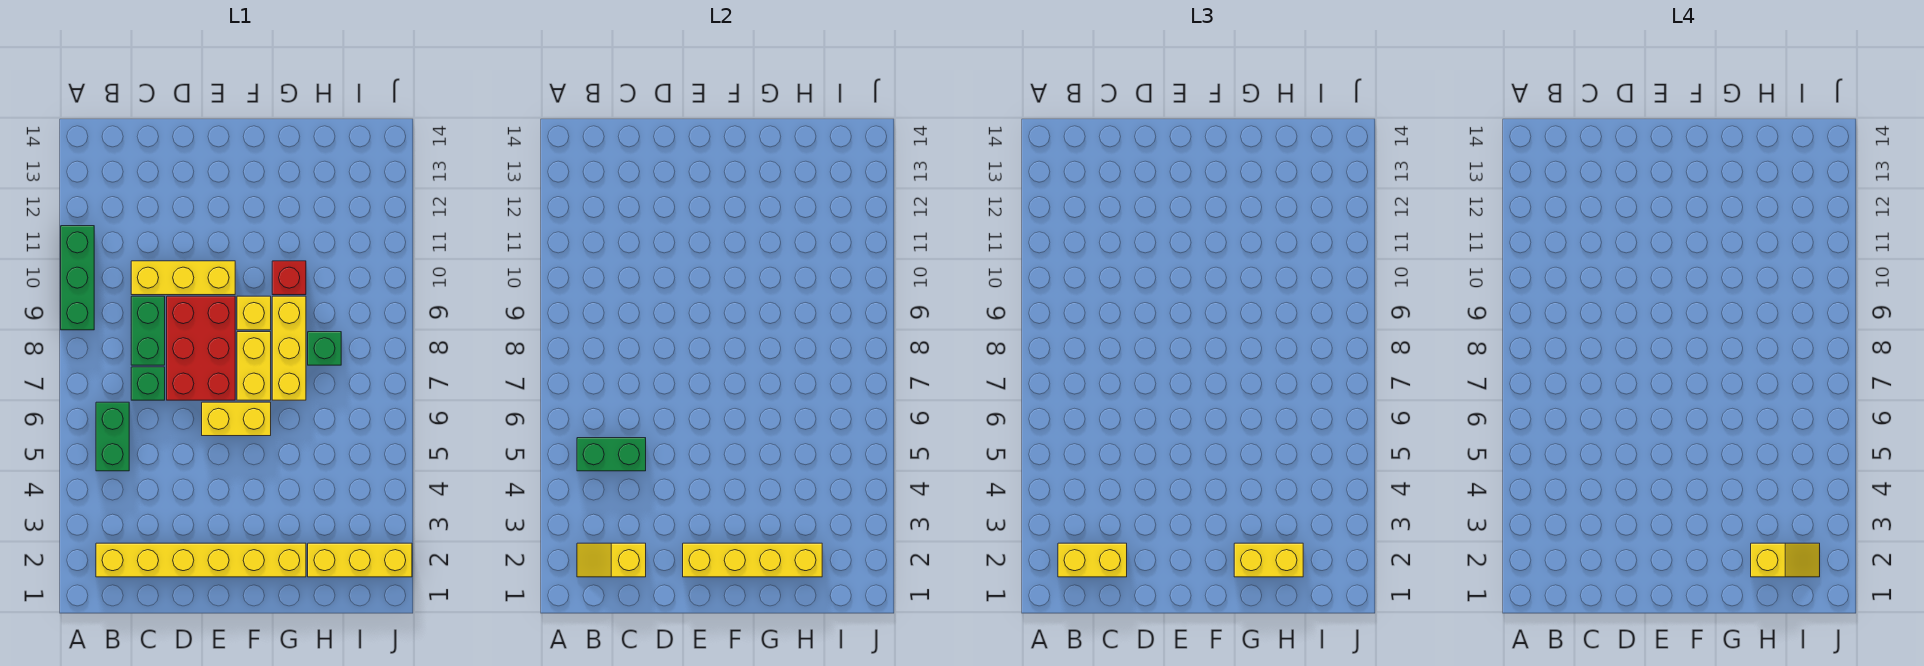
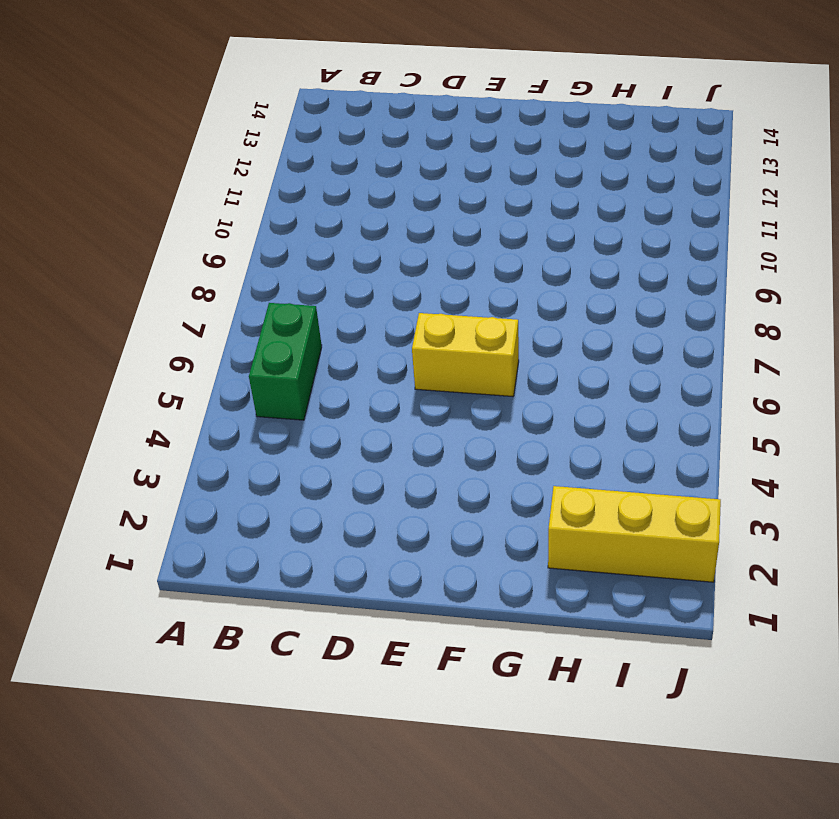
none -> green 1x3 brick [61,226,94,330]
none -> yellow 1x6 brick [96,543,306,577]
none -> green 1x1 brick [131,367,165,400]

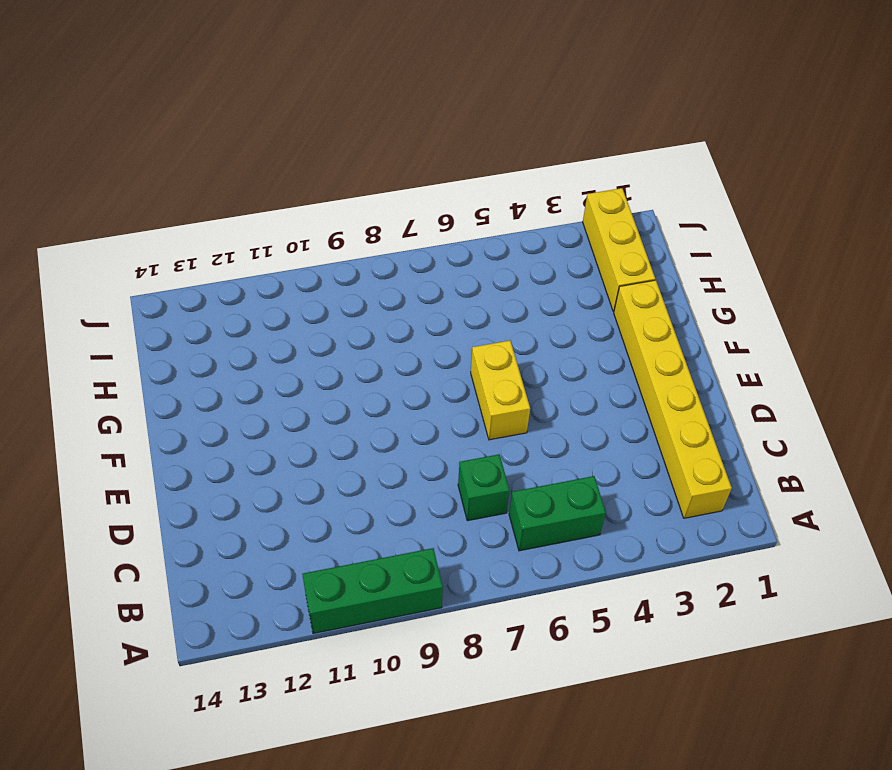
none -> green 1x2 brick [131,296,165,365]
none -> yellow 1x3 brick [131,261,235,295]
none -> red 2x3 brick [167,296,235,400]

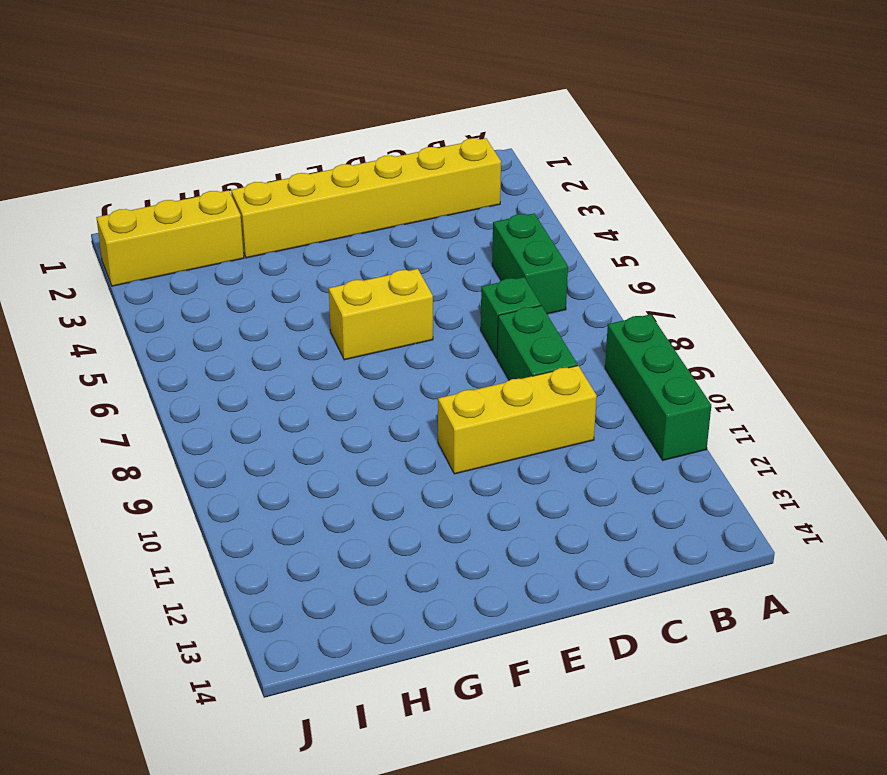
none -> red 2x3 brick [167,296,235,400]
none -> yellow 1x2 brick [237,332,271,400]
none -> yellow 1x1 brick [237,296,271,330]

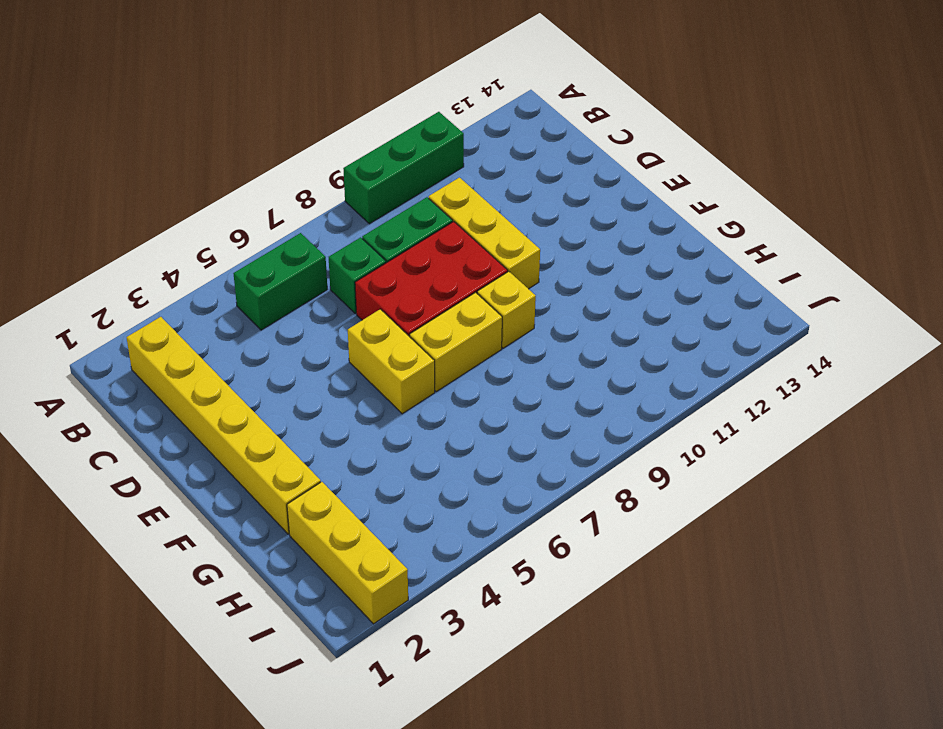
none -> yellow 1x3 brick [272,296,306,400]
none -> red 1x1 brick [272,261,306,295]
none -> green 1x1 brick [308,332,341,365]

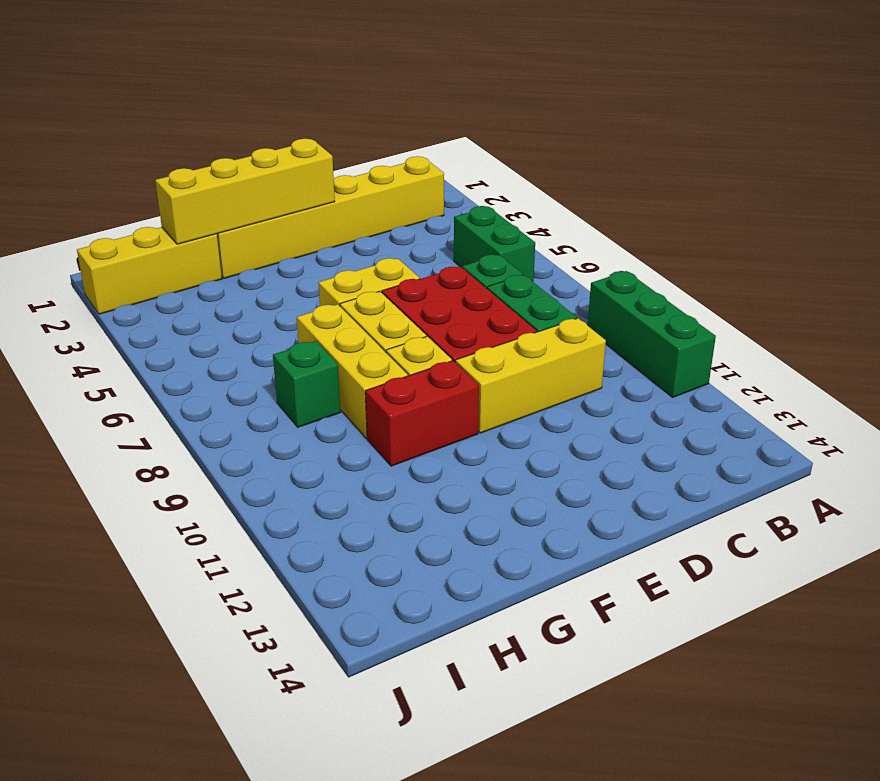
red 1x2 brick [365,361,479,466] -> red 1x1 brick [272,261,306,295]
none -> yellow 1x2 slope [577,543,646,577]
none -> green 1x2 brick [577,438,646,471]
none -> yellow 1x2 brick [1058,543,1127,577]

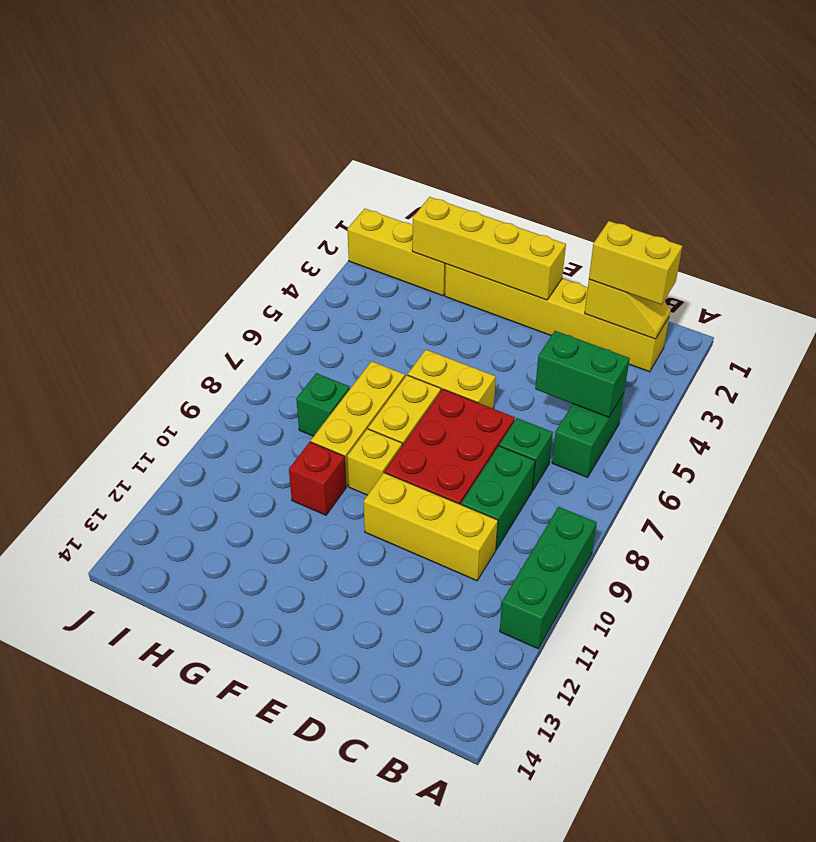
none -> yellow 1x2 brick [1234,543,1303,577]
none -> yellow 1x2 slope [1751,543,1820,577]

